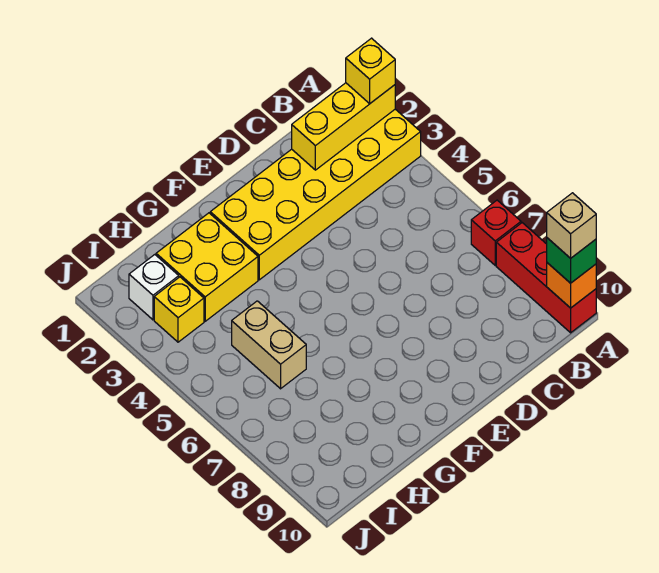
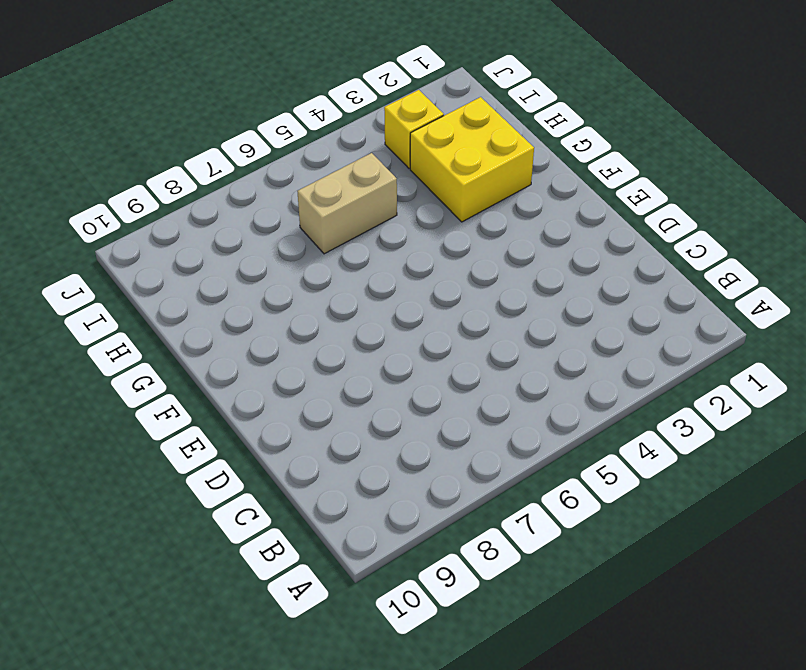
none -> yellow 2x6 brick [210,109,421,280]
none -> red 1x1 brick [471,200,521,265]
none -> red 1x3 brick [496,223,596,333]

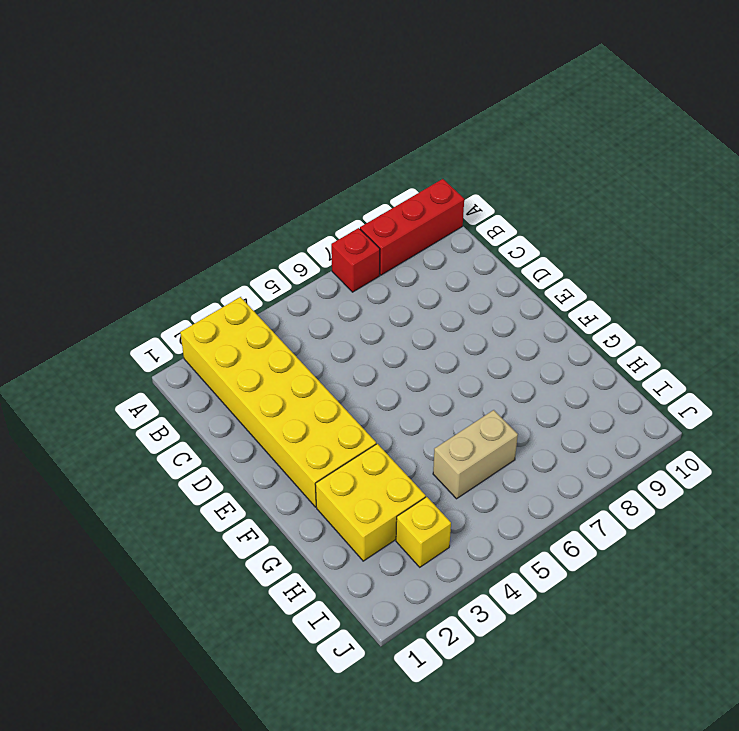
none -> white 1x1 brick [129,255,179,320]
none -> yellow 1x3 brick [292,83,395,170]
none -> orange 1x1 brick [547,263,596,308]

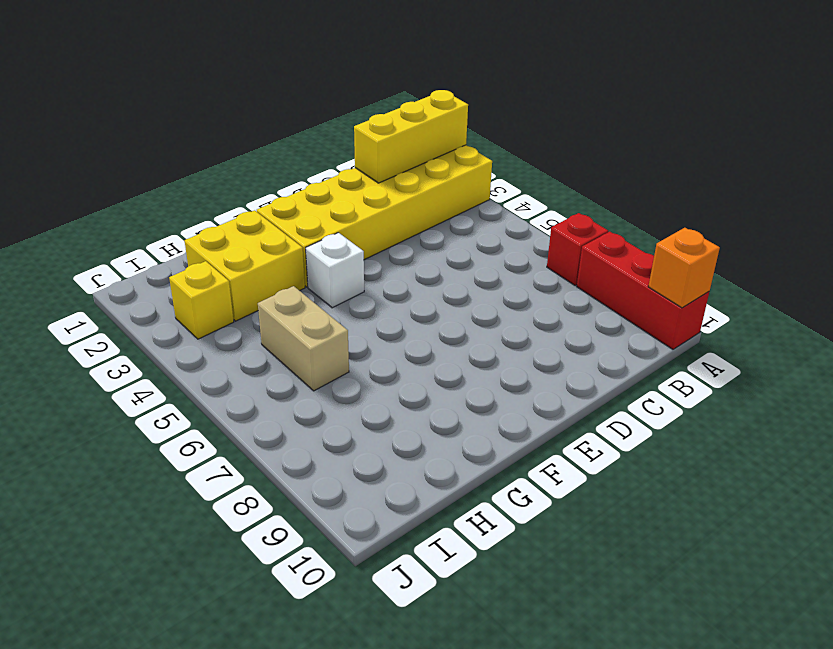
white 1x1 brick [306,233,364,308] -> white 1x1 brick moved to [129,255,179,320]
none -> yellow 1x1 brick [346,38,395,103]
none -> green 1x1 brick [547,238,596,283]
none -> tan 1x1 brick [547,193,596,258]

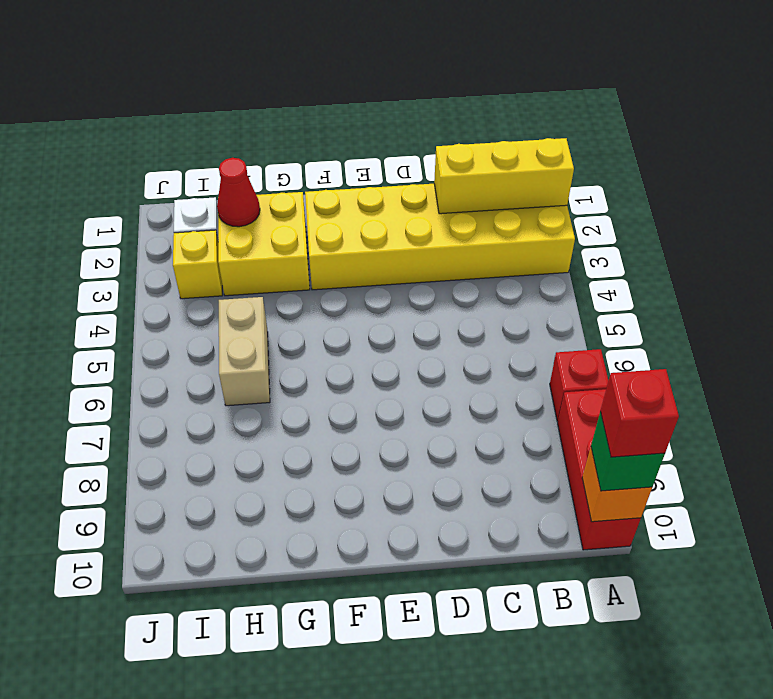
red 1x1 brick [600,369,679,457] -> tan 1x1 brick [547,193,596,258]
red 1x1 cone [217,158,260,227] -> none
none -> yellow 1x1 brick [346,38,395,103]

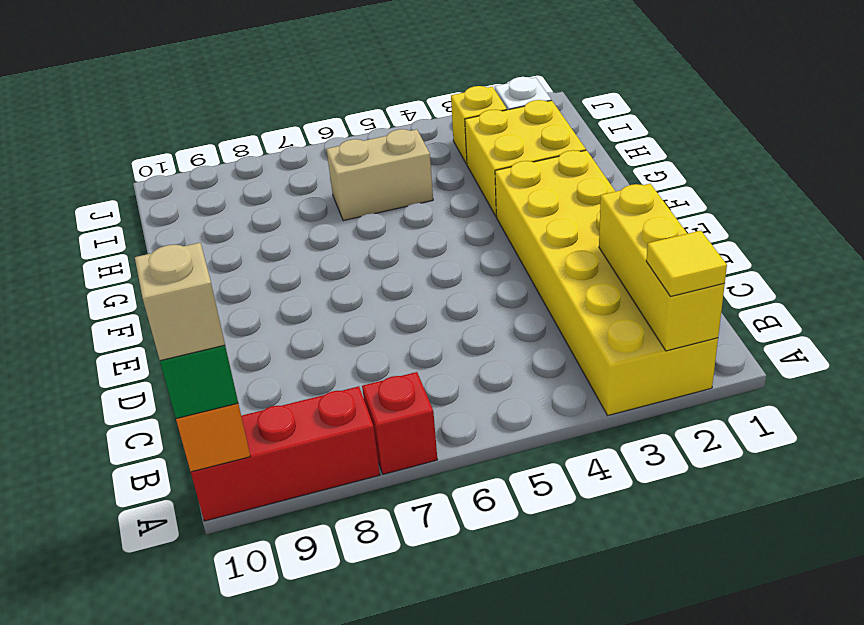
yellow 1x1 tile [646,231,727,297] -> yellow 1x1 brick [346,38,395,103]

